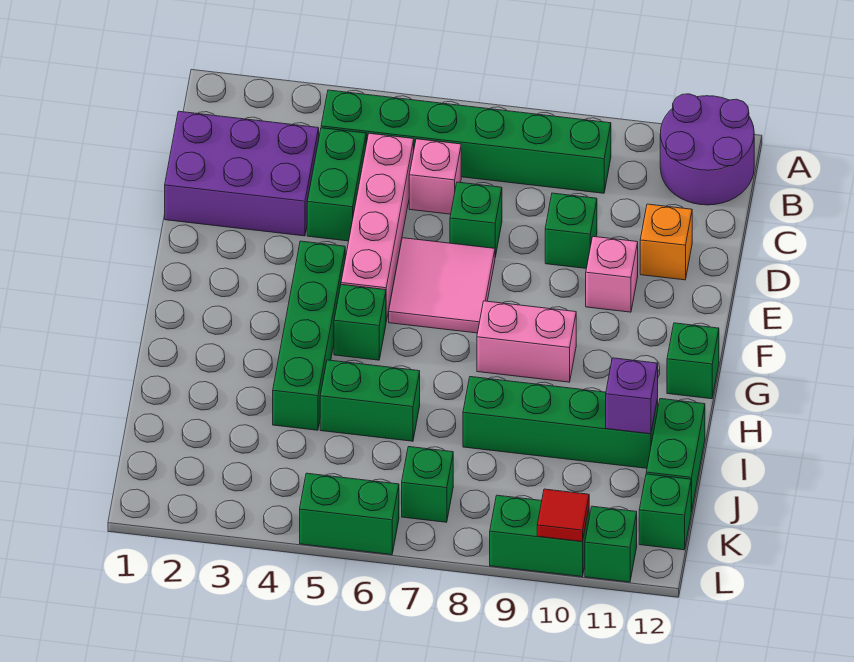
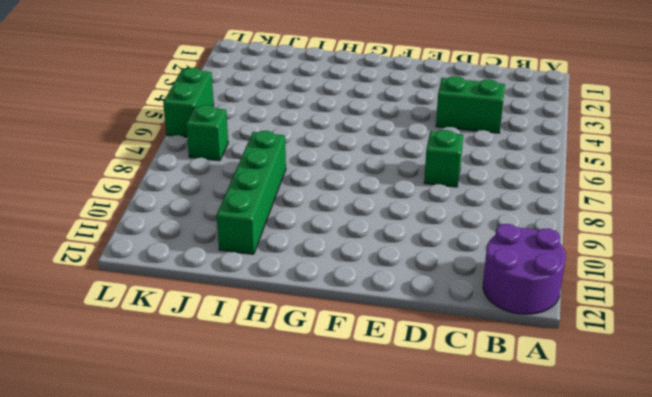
none -> green 1x6 brick [321,90,611,193]
none -> purple 2x3 brick [165,111,319,236]
none -> pink 1x4 brick [341,133,414,321]

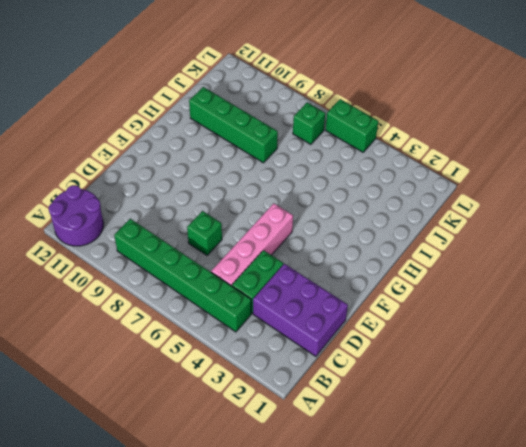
none -> pink 1x1 brick [409,139,461,214]
none -> green 1x1 brick [545,193,597,269]
none -> orange 1x1 brick [640,204,692,280]

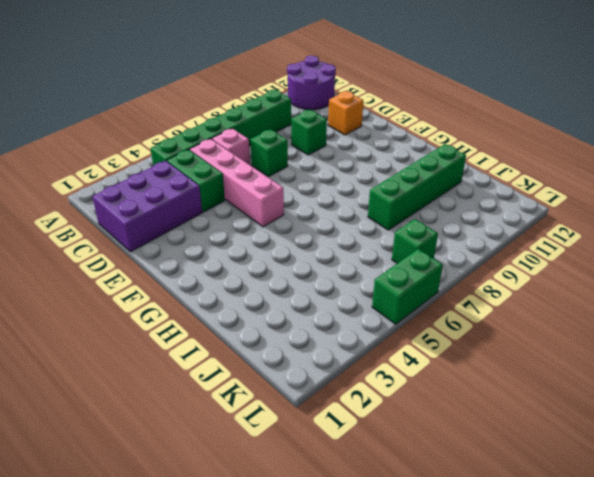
none -> pink 2x2 tile [389,238,495,333]
none -> pink 1x1 brick [586,237,638,312]
none -> green 1x4 brick [273,241,345,430]

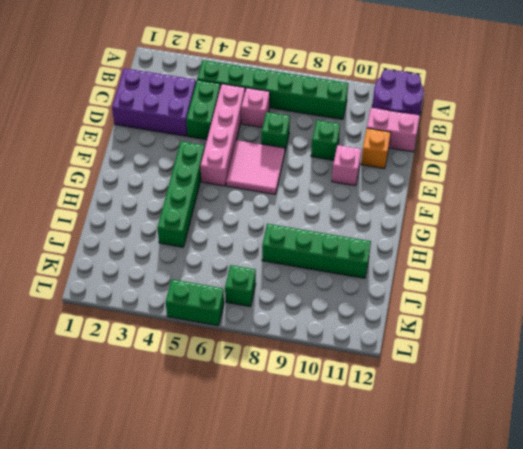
pink 1x2 brick [367,108,420,152] -> pink 1x2 brick moved to [477,301,576,382]
none -> green 1x1 brick [334,285,386,360]
none -> green 1x1 brick [667,323,719,399]
none -> green 1x2 brick [320,360,420,441]

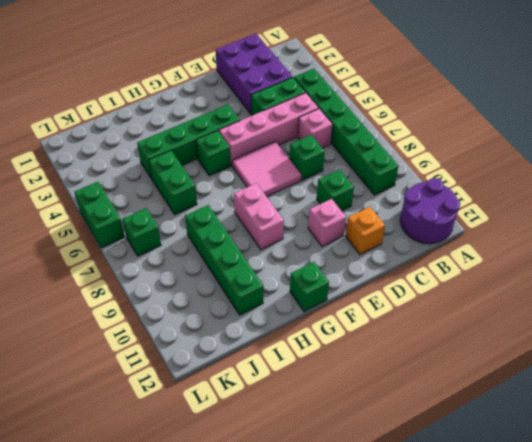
none -> green 1x2 brick [646,399,705,512]
none -> green 1x1 brick [639,474,691,550]
none -> green 1x2 brick [490,495,589,577]

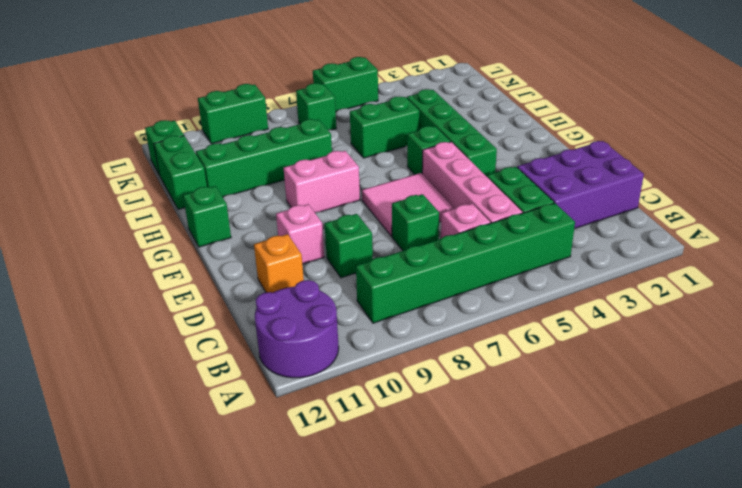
none -> green 1x1 brick [585,506,637,582]
none -> purple 1x1 brick [606,358,658,434]
none -> red 1x1 tile [537,489,589,542]

